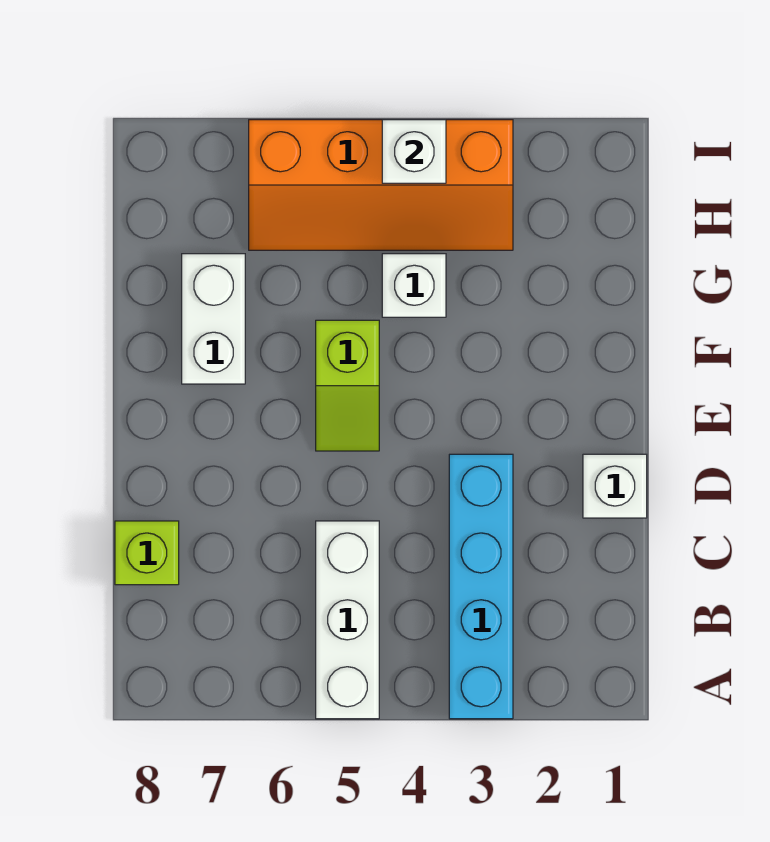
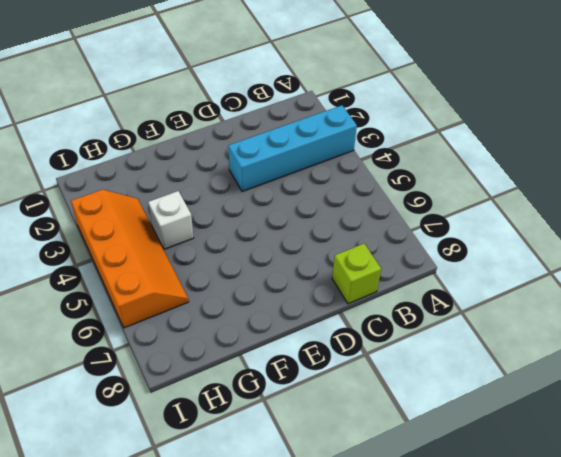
none -> white 1x3 brick [316,521,379,719]
none -> white 1x1 brick [583,454,647,518]

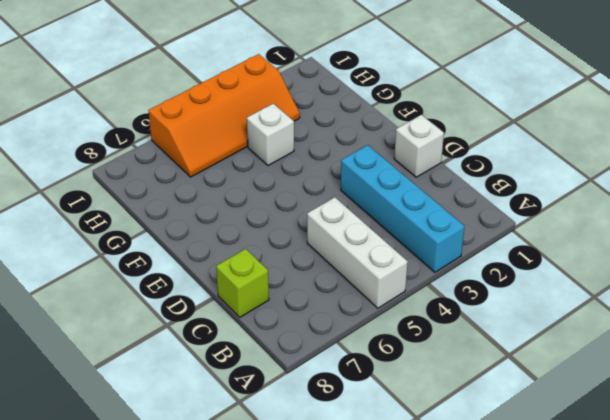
none -> lime 1x2 slope [316,320,379,451]
none -> white 1x2 brick [182,254,245,384]

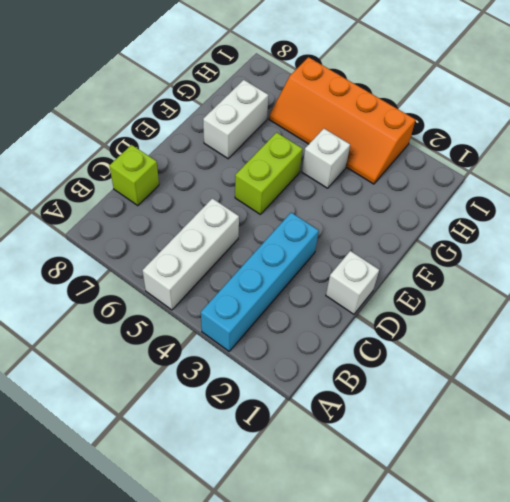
lime 1x2 brick [235,132,303,215] -> lime 1x2 slope [316,320,379,451]
none -> white 1x1 brick [382,120,446,183]

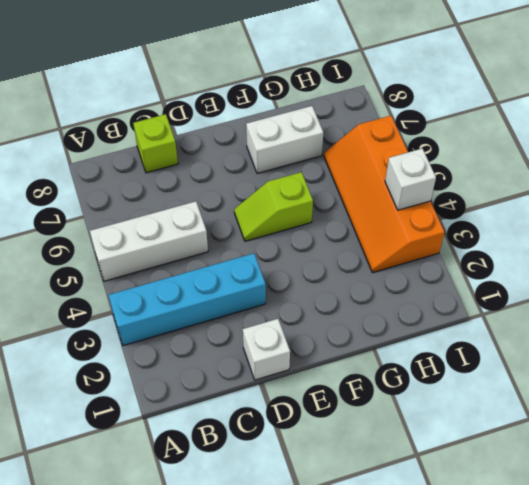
none -> white 1x1 brick [382,254,446,317]

